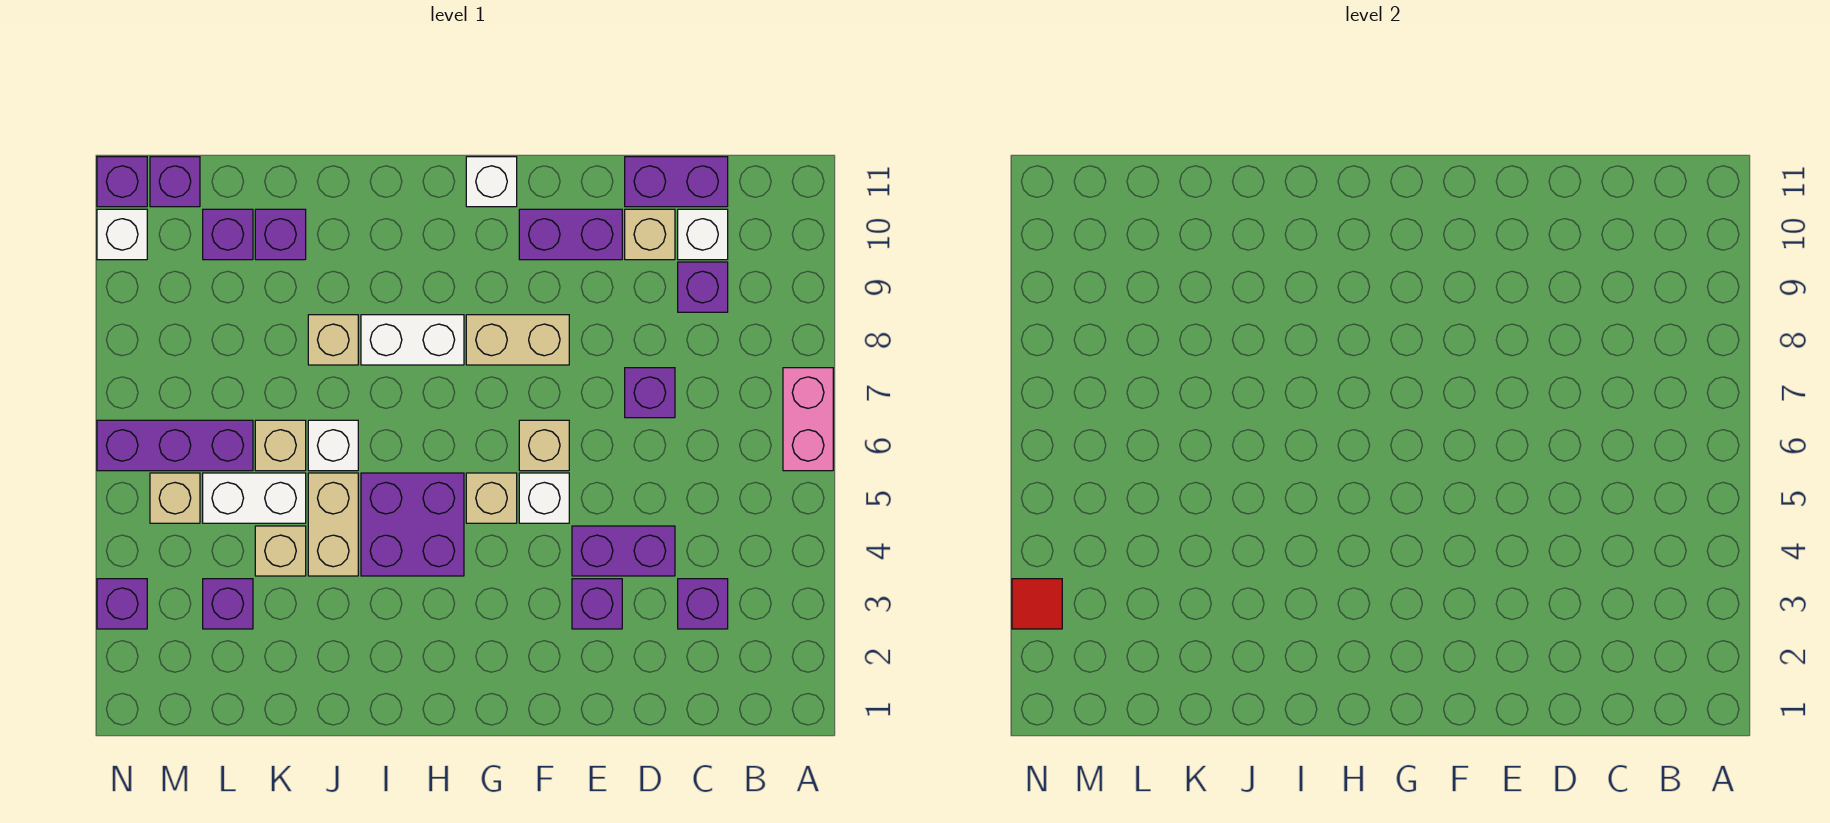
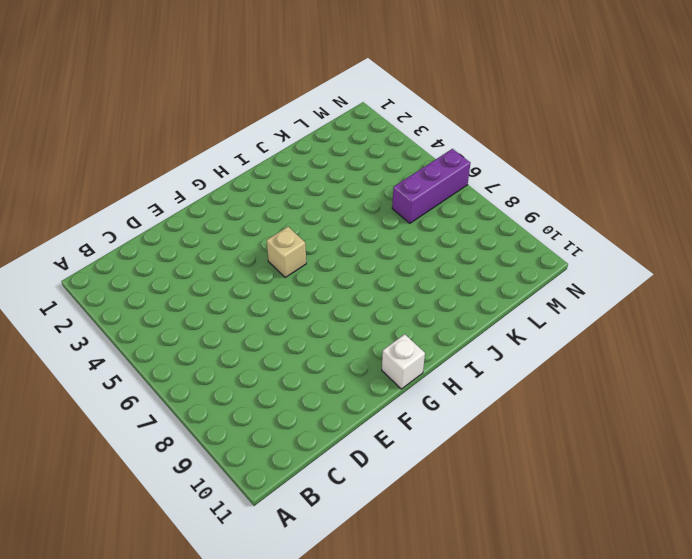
none -> pink 1x2 brick [783,368,833,471]
none -> purple 1x1 brick [678,579,728,629]
none -> purple 1x1 brick [678,262,728,312]
none -> white 1x1 brick [678,209,728,260]

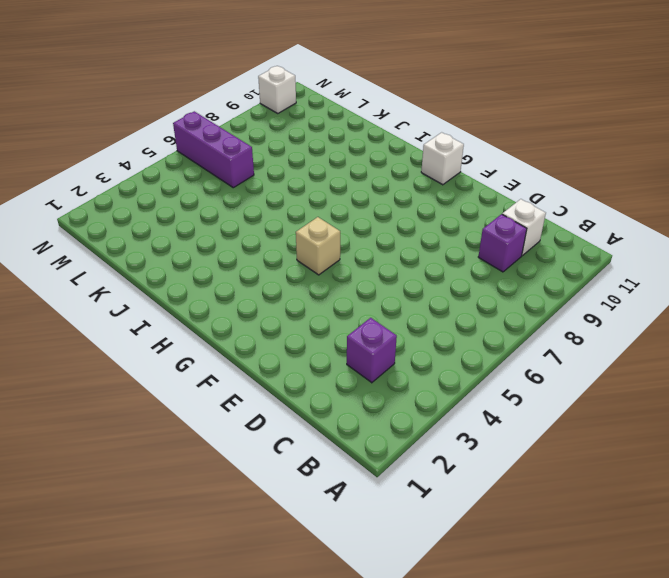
none -> pink 1x2 brick [783,368,833,471]
none -> purple 1x2 brick [625,157,728,207]
none -> purple 1x2 brick [572,526,675,576]
none -> purple 1x1 brick [625,368,675,418]

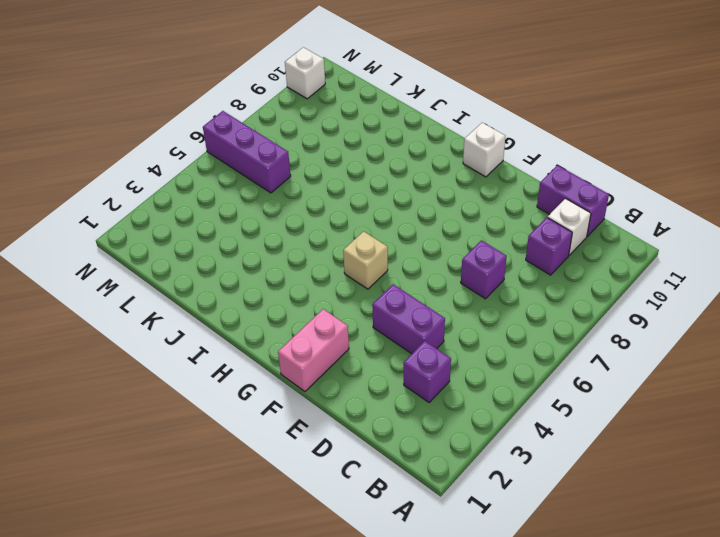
pink 1x2 brick [278,309,349,391] -> pink 1x2 brick moved to [783,368,833,471]
none -> tan 1x1 brick [625,209,675,260]
none -> purple 1x1 brick [572,579,622,629]
none -> purple 1x2 brick [519,209,622,260]
none -> white 1x1 brick [519,473,569,523]

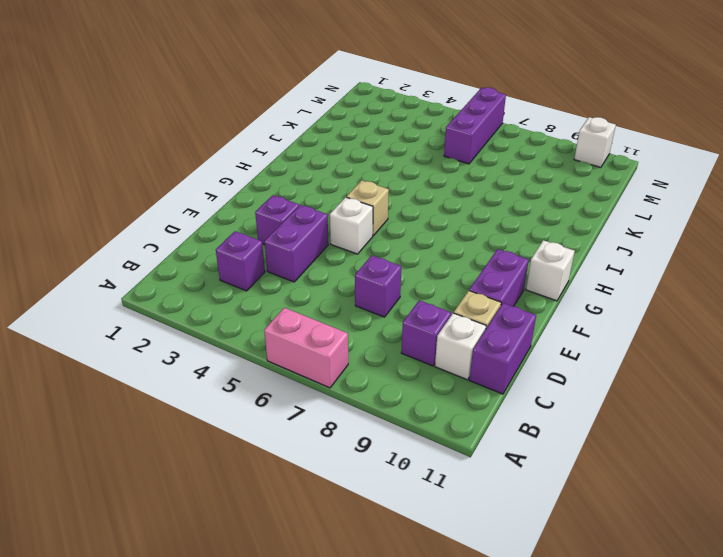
none -> tan 1x1 brick [519,420,569,471]
none -> tan 1x2 brick [466,315,569,365]
none -> purple 2x2 brick [361,473,464,576]
none -> white 1x2 brick [361,315,464,365]

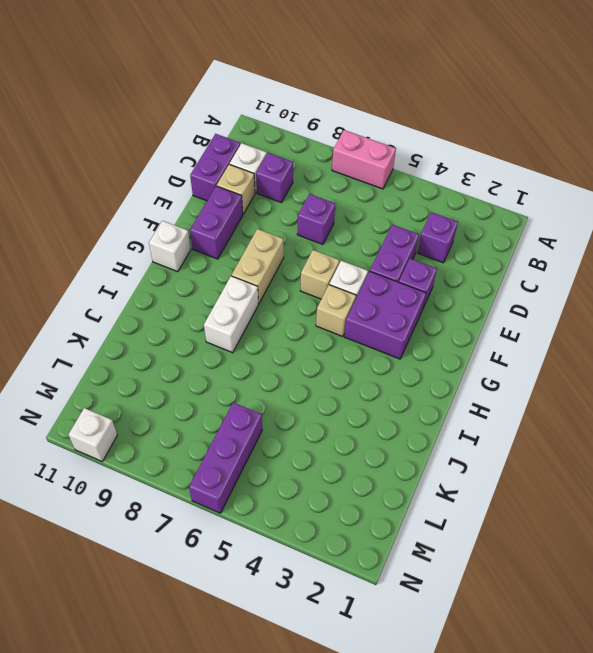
purple 2x2 brick [344,272,426,359] -> purple 2x2 brick moved to [361,473,464,576]
none -> tan 1x2 brick [308,473,358,576]
none -> white 1x1 brick [308,420,358,471]
none -> tan 1x1 brick [308,315,358,365]
none -> tan 1x1 brick [255,526,306,576]

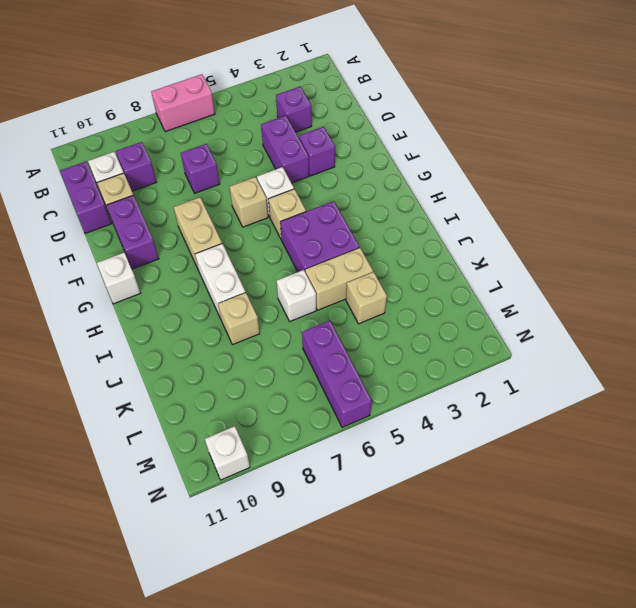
none -> white 1x2 brick [203,473,306,523]
none -> tan 1x1 brick [255,420,306,471]
none -> purple 1x1 brick [255,209,306,260]
none -> purple 1x1 brick [203,579,253,629]

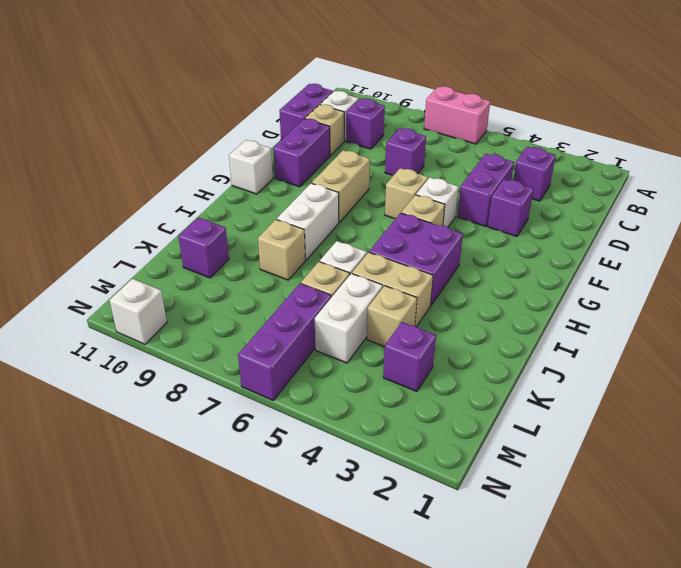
none -> purple 1x1 brick [203,209,253,260]
none -> tan 1x1 brick [150,473,200,523]
none -> purple 1x1 brick [150,157,200,207]
none -> purple 1x1 brick [97,579,147,629]

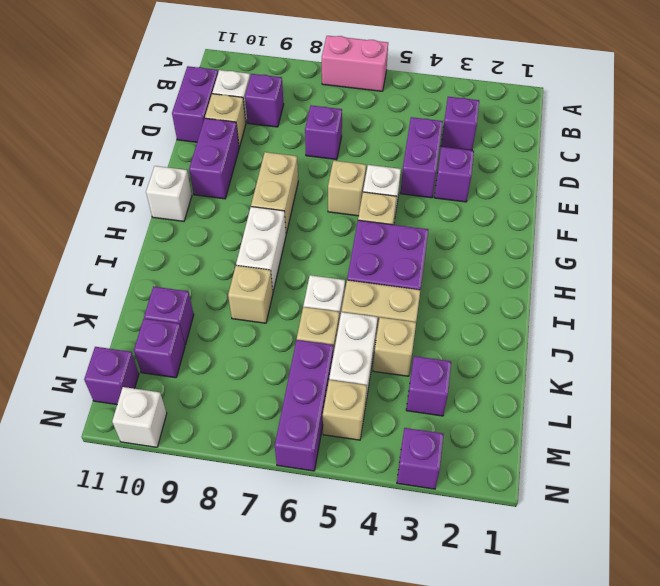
none -> purple 1x1 brick [97,157,147,207]
none -> red 1x1 tile [1012,579,1062,629]

